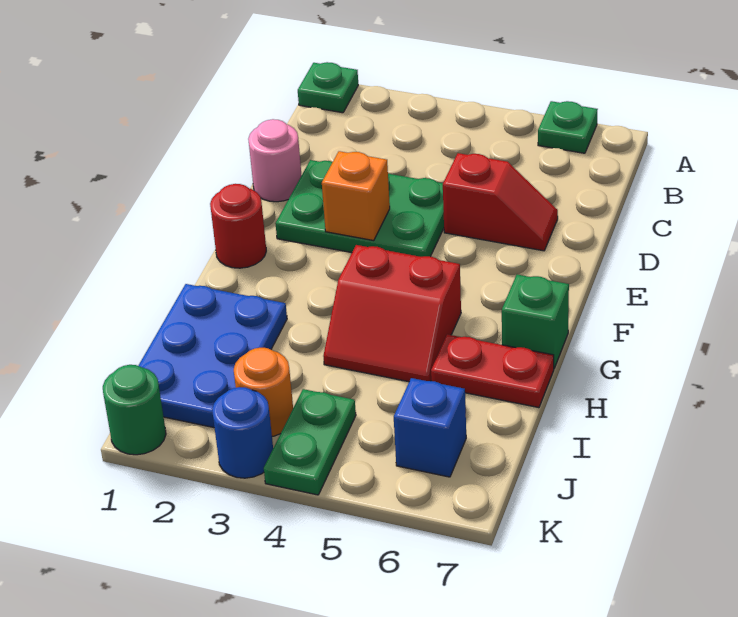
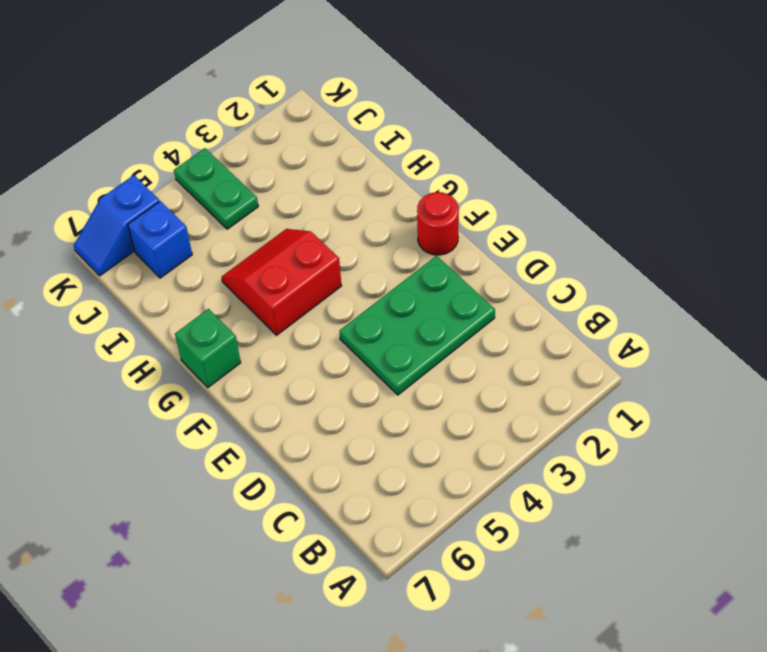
blue 1x2 slope [74,175,160,276] -> none
none -> green 1x1 plate [298,62,358,113]
none -> green 1x1 plate [538,101,598,153]
none -> pink 1x1 round brick [248,119,302,202]

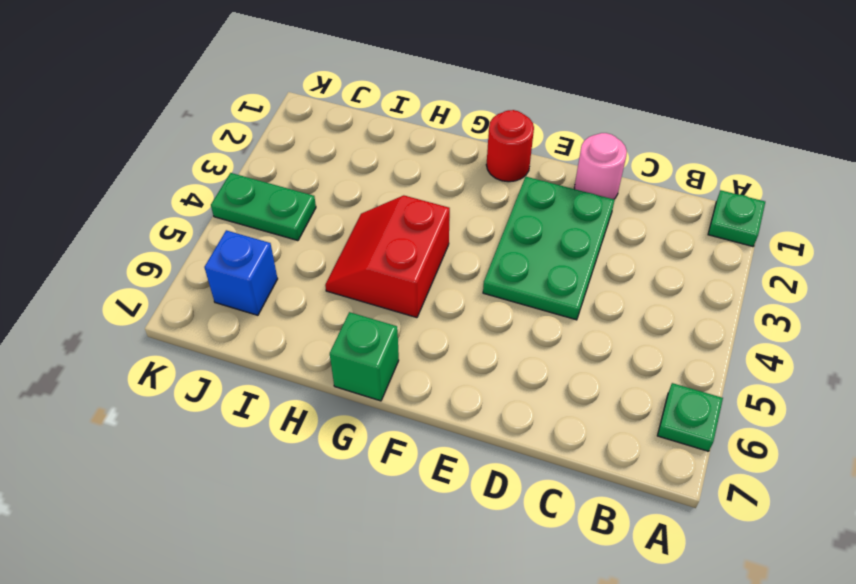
none -> red 1x2 slope [443,153,558,251]
none -> blue 2x3 plate [138,284,287,428]
none -> red 1x2 plate [431,334,554,408]

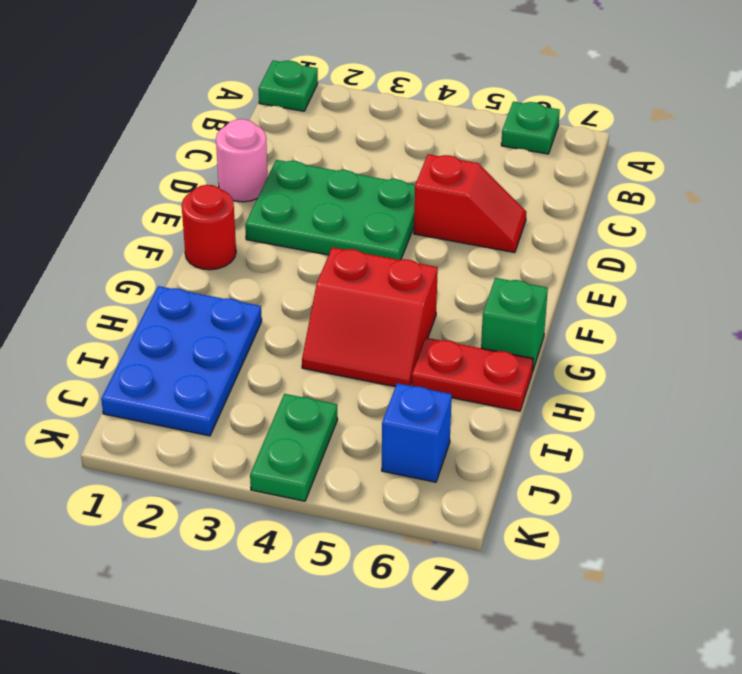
none -> orange 1x1 round brick [234,348,293,436]
none -> green 1x1 round brick [103,365,166,455]
none -> blue 1x1 round brick [212,387,273,478]

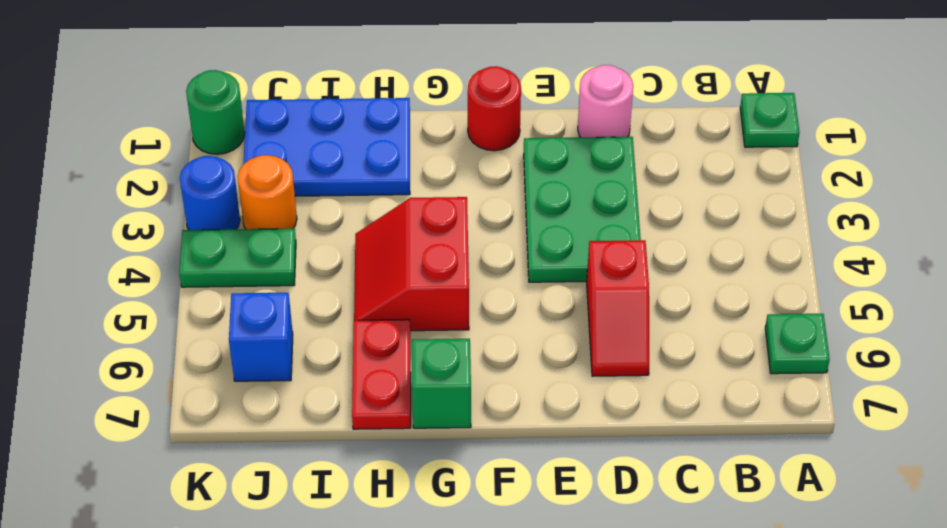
none -> orange 1x1 brick [322,151,390,241]

